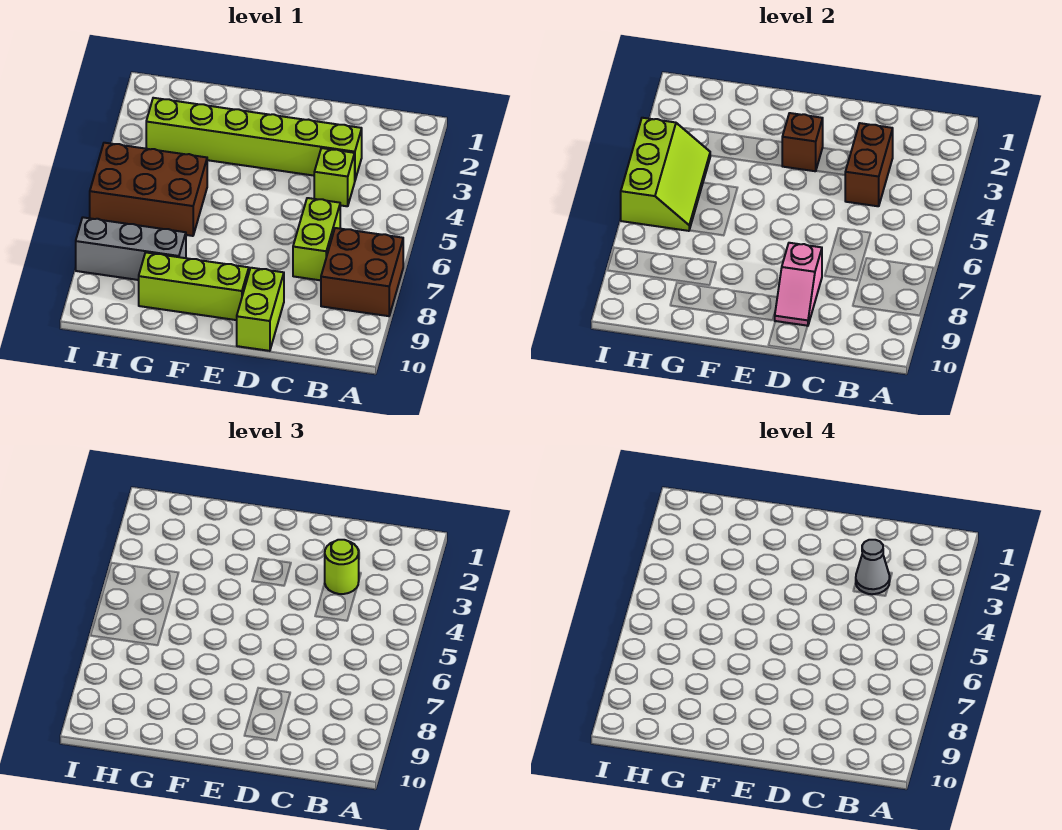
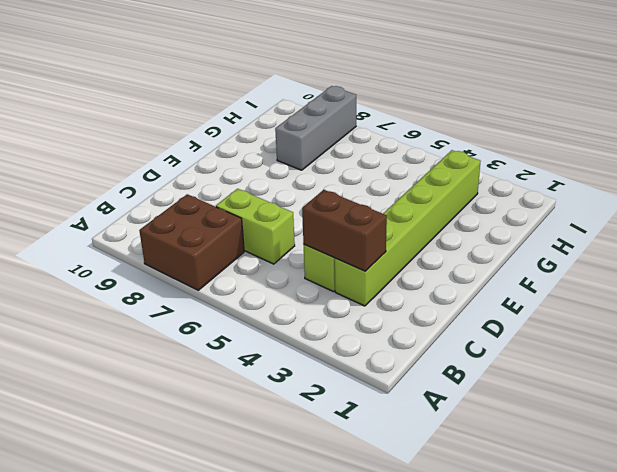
none -> lime 1x2 brick [237,268,284,351]
none -> lime 1x3 brick [139,253,249,320]
none -> brown 2x3 brick [90,143,207,236]

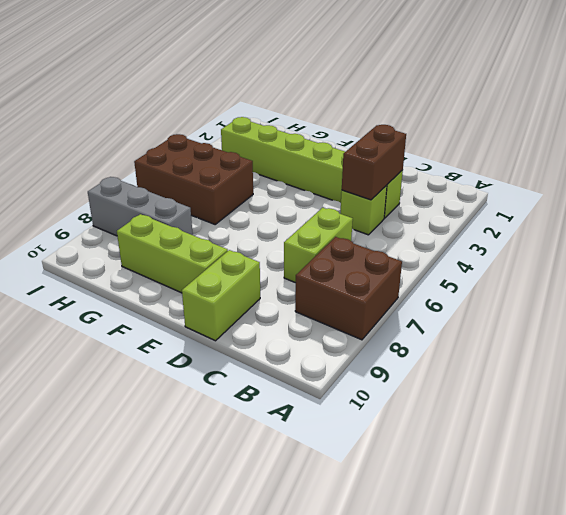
none -> pink 1x2 slope [775,243,822,326]
none -> brown 1x1 brick [782,113,823,171]
none -> lime 2x3 slope [621,118,710,231]

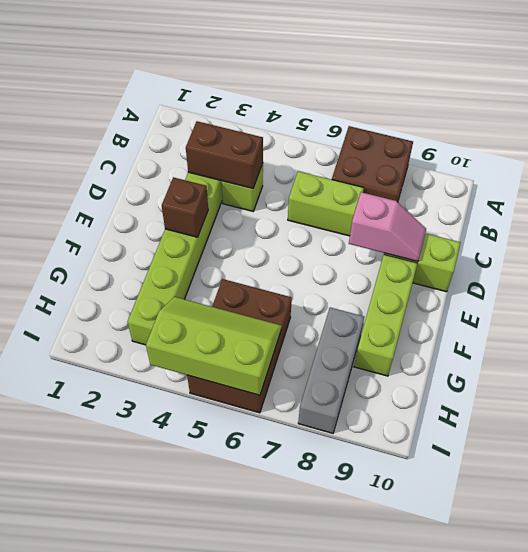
none -> lime 1x1 round brick [325,540,359,594]
none -> grey 1x1 cone [856,540,890,594]

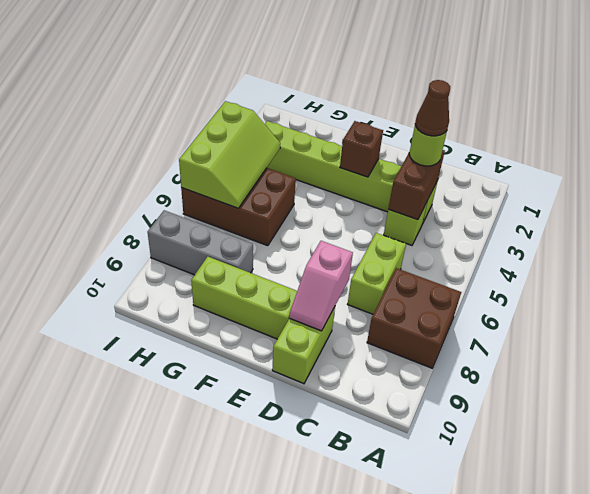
brown 1x1 cone [415,80,450,136] -> grey 1x1 cone [856,540,890,594]

